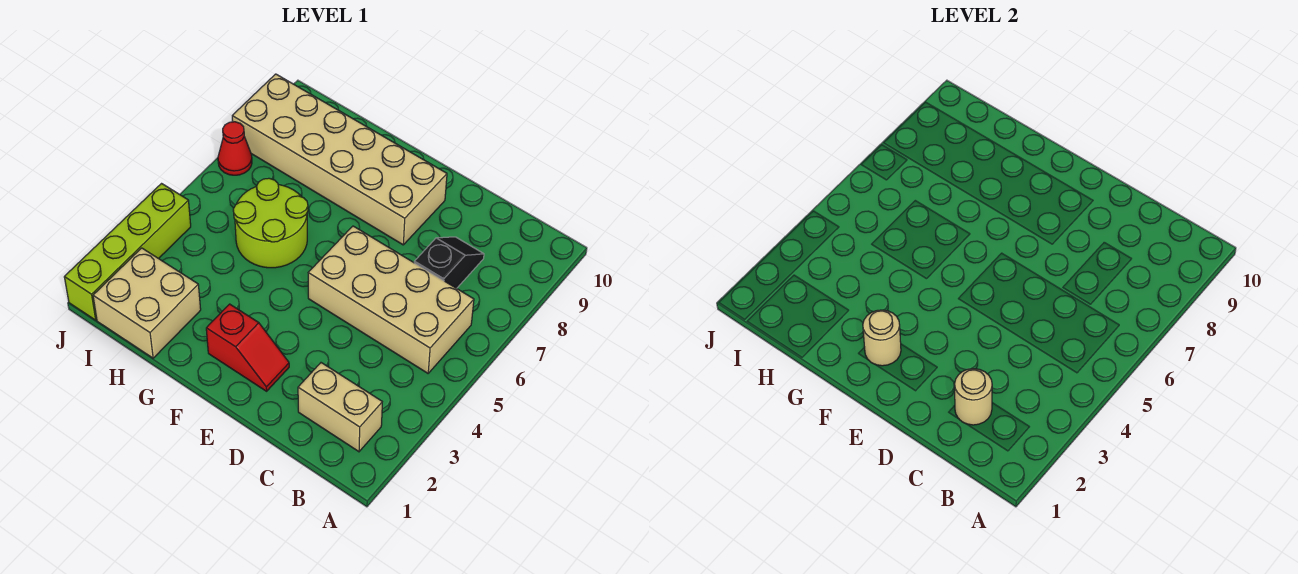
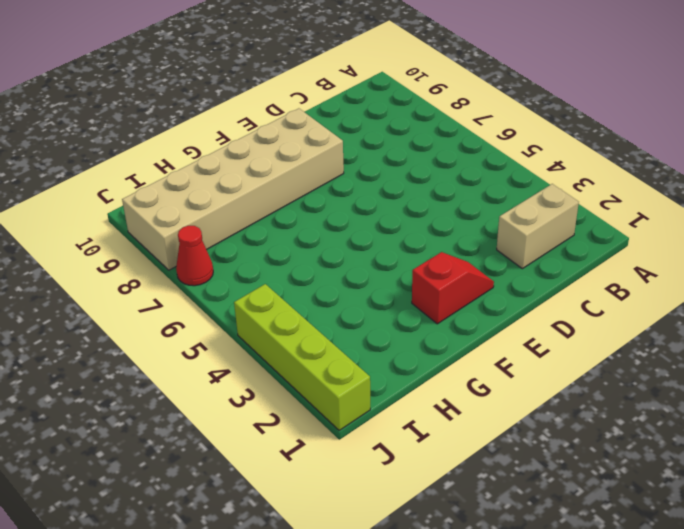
none -> tan 2x4 brick [308,226,474,373]
none -> black 1x2 slope [414,237,484,288]

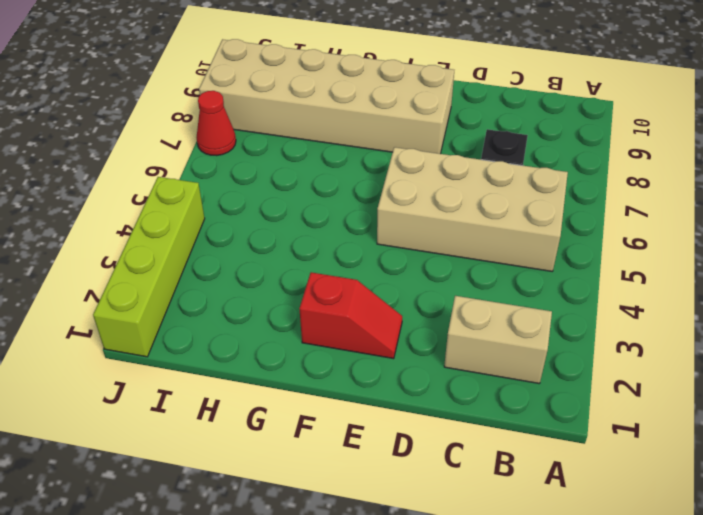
none -> lime 2x2 round brick [233,178,308,268]
none -> tan 2x2 brick [93,248,201,358]

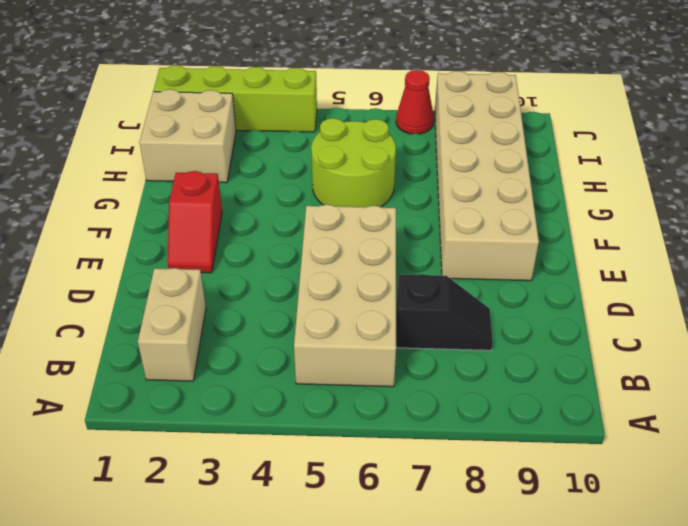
none -> tan 1x1 round brick [955,369,992,425]
none -> tan 1x1 round brick [863,310,901,366]

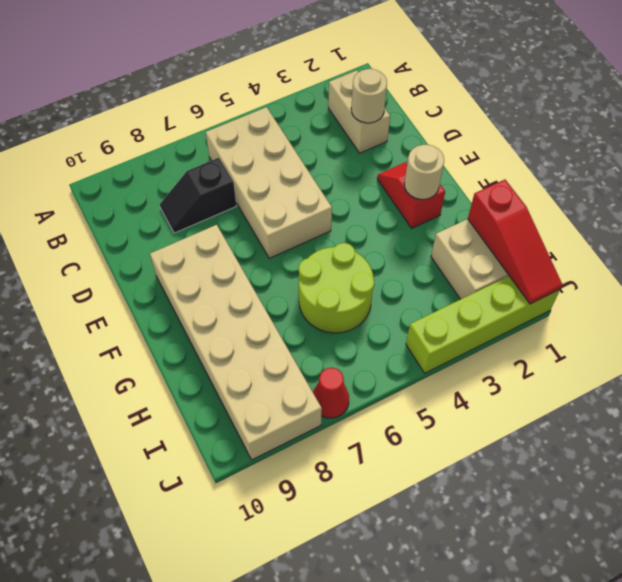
red 1x3 slope [468,180,563,304] -> none

